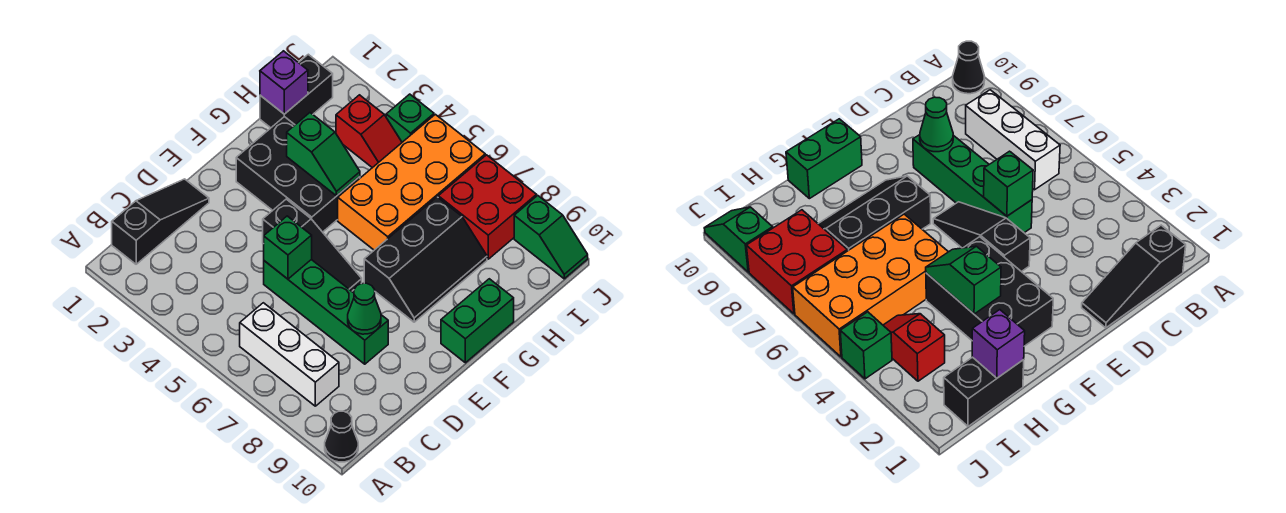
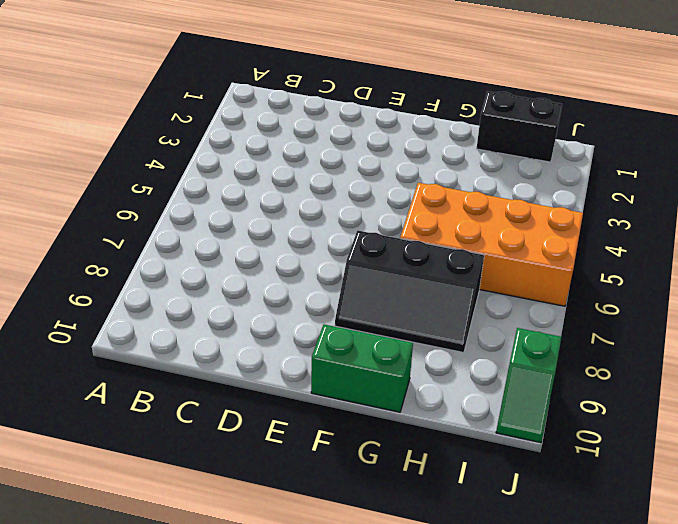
none -> black 1x1 cone [325,411,358,462]
none -> black 1x3 slope [112,179,209,264]
none -> white 1x3 brick [240,303,339,406]

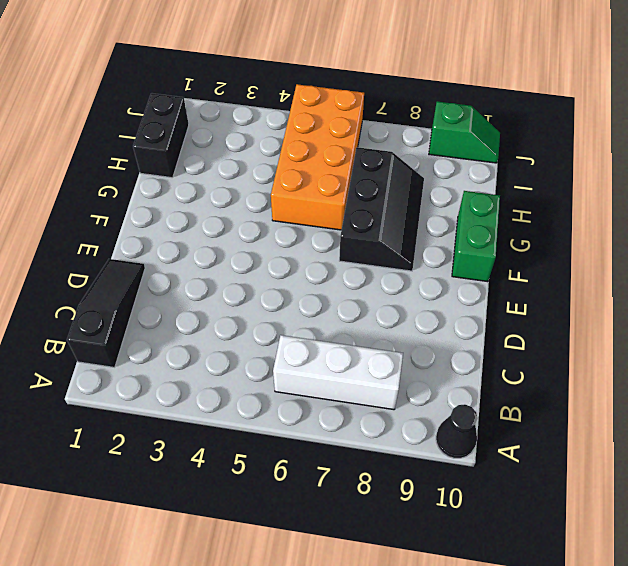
none -> green 1x4 brick [264,260,388,364]
none -> black 1x3 slope [263,199,362,291]
none -> black 2x3 brick [236,117,360,232]

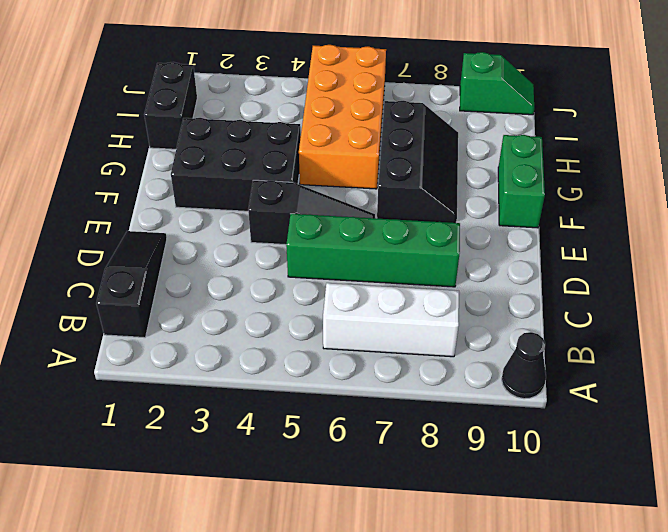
none -> red 1x2 slope [336,95,402,168]
none -> red 2x2 brick [438,155,537,259]
none -> green 1x1 brick [386,94,434,142]

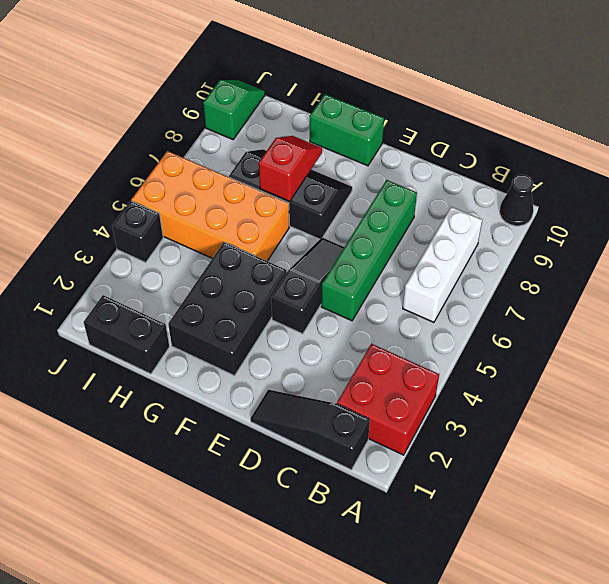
red 2x2 brick [337,344,439,455] -> red 2x2 brick moved to [438,155,537,259]
red 1x2 slope [259,136,322,201] -> red 1x2 slope moved to [336,95,402,168]
black 1x1 brick [112,201,163,262] -> green 1x1 brick [386,94,434,142]
none -> green 1x1 brick [264,216,312,279]
none -> green 1x1 cone [348,283,381,334]
none -> green 1x2 slope [287,113,360,196]

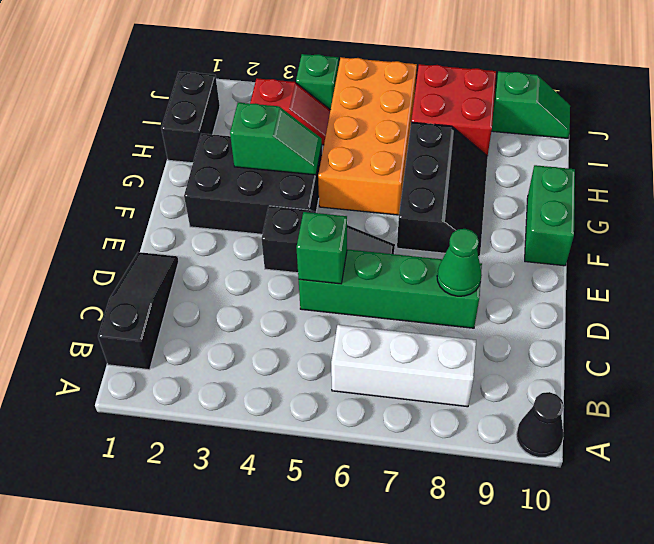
none -> purple 1x1 brick [260,51,308,114]

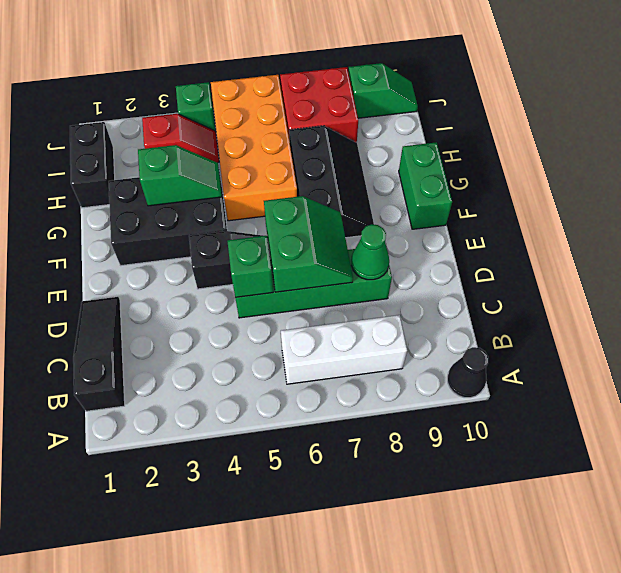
green 2x2 slope [264,196,353,292] -> none
none -> purple 1x1 brick [260,51,308,114]

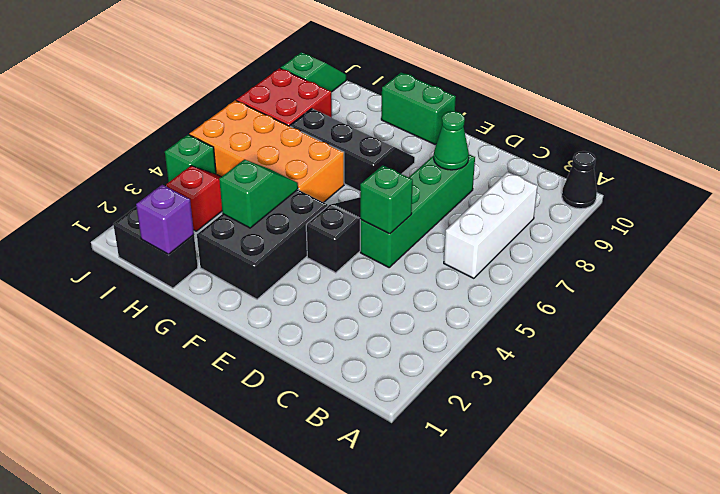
none -> black 1x3 slope [112,179,209,264]

